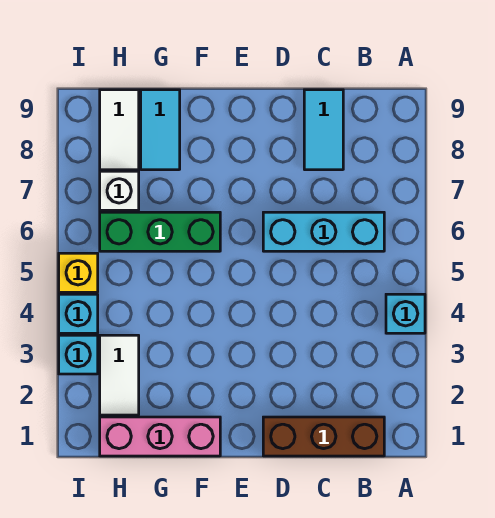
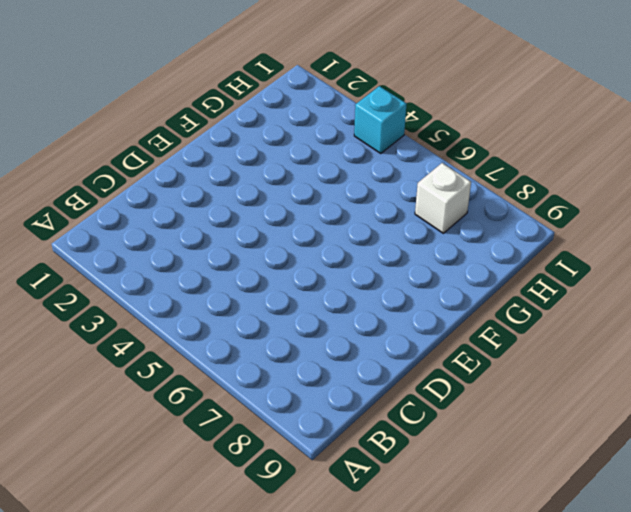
none -> cyan 1x1 brick [386,294,425,333]
none -> brown 1x3 brick [263,417,384,456]
none -> cyan 1x3 brick [263,212,384,251]

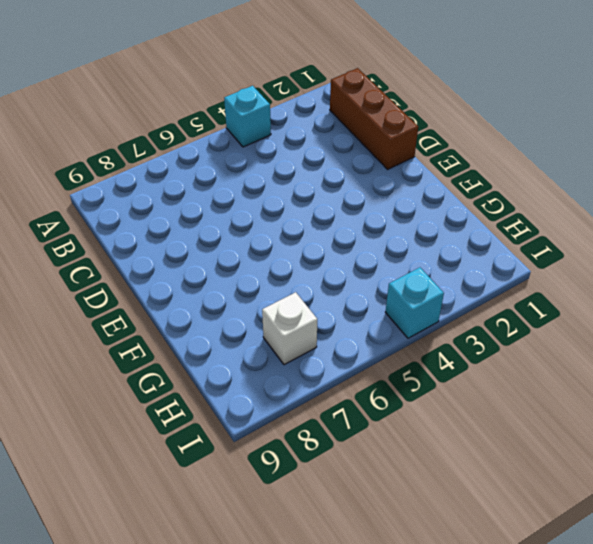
none -> cyan 1x3 brick [263,212,384,251]
none -> cyan 1x2 tile [304,90,343,170]
none -> pink 1x3 brick [100,417,220,456]

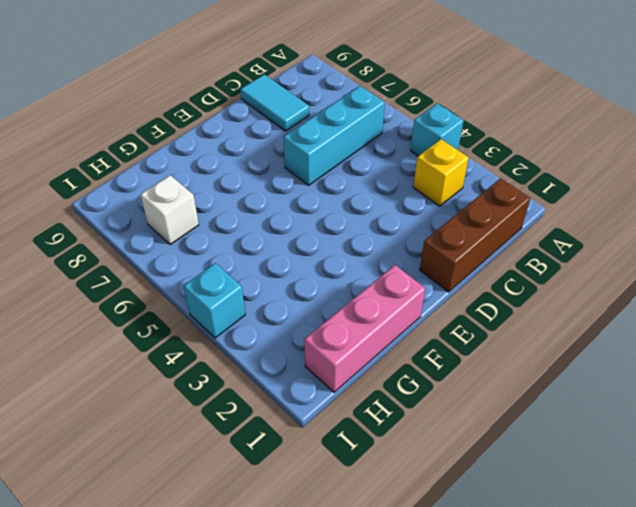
yellow 1x1 brick [413,139,469,206] -> yellow 1x1 brick moved to [59,253,98,292]
none -> green 1x3 brick [100,212,220,251]
none -> cyan 1x2 tile [141,90,180,170]
none -> white 1x2 tile [100,335,139,415]

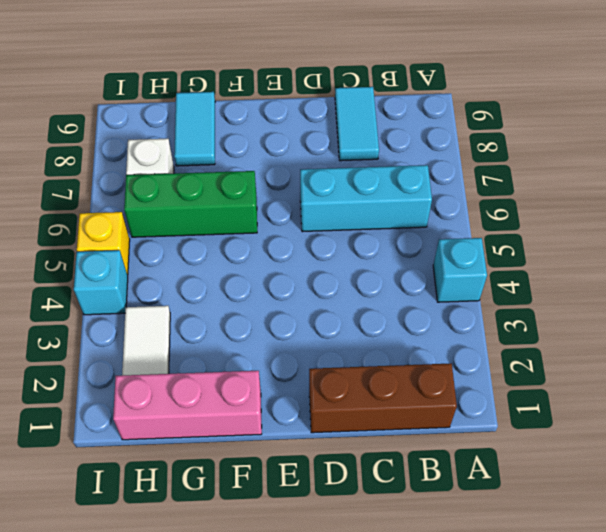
none -> white 1x2 tile [100,90,139,170]
none -> cyan 1x1 brick [59,335,98,374]

